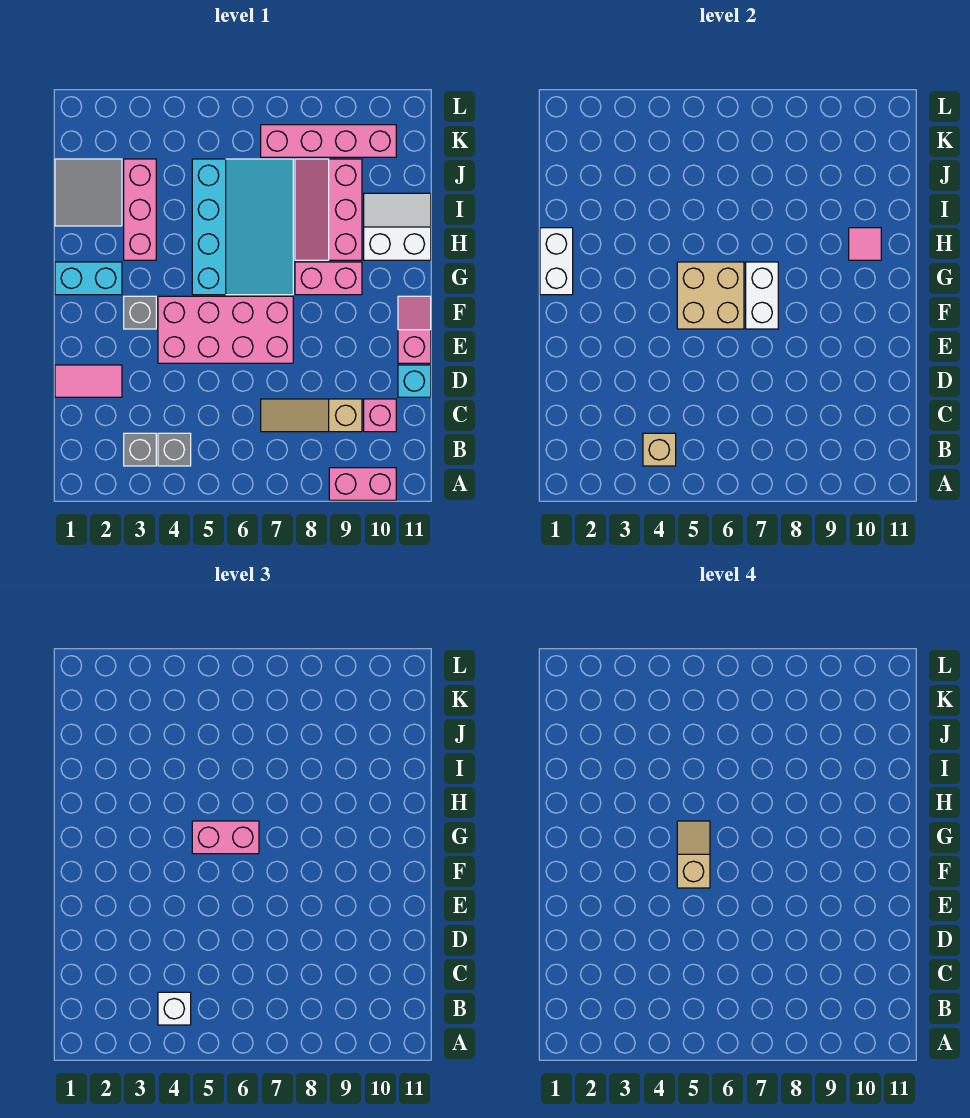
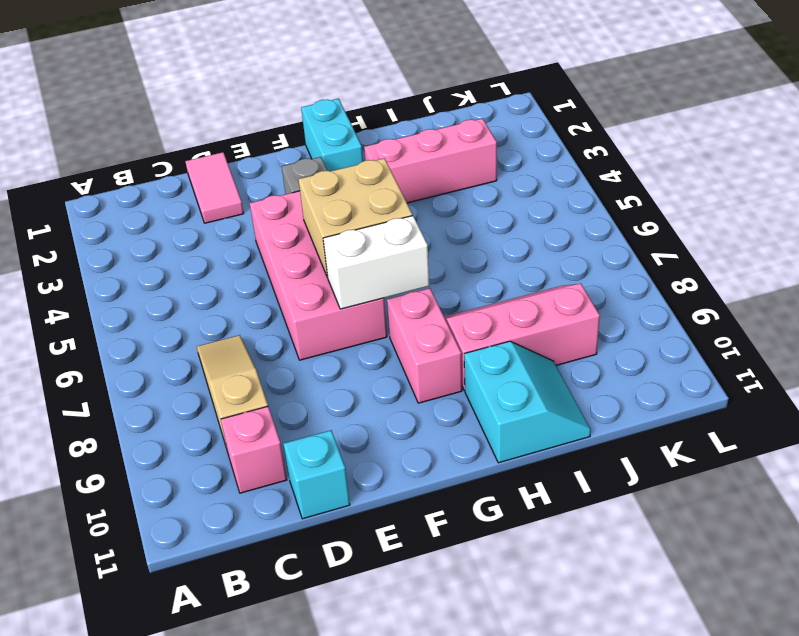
cyan 2x2 slope [464,341,591,463] -> white 2x2 slope [364,193,431,260]
none -> pink 1x2 brick [329,468,396,500]
none -> grey 1x1 brick [124,433,156,466]
none -> grey 1x1 brick [158,433,191,466]

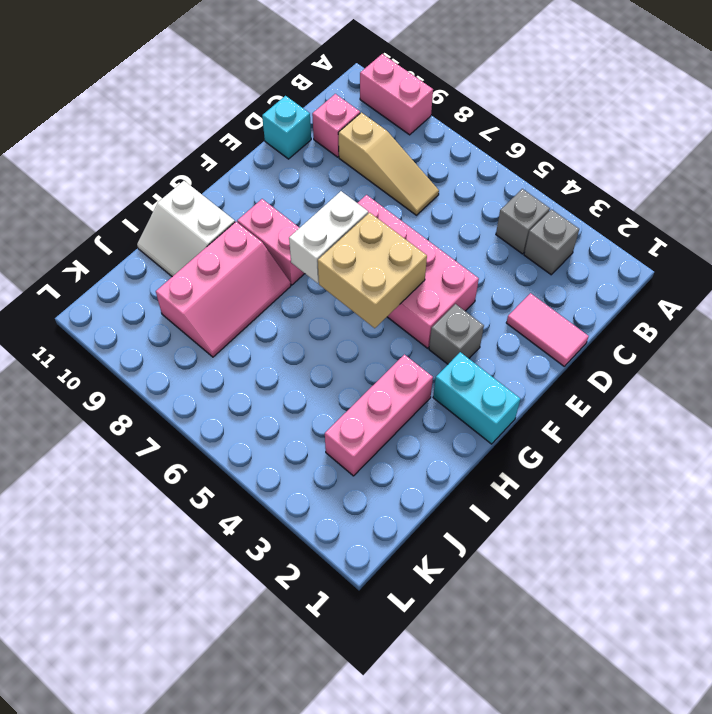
none -> pink 1x2 slope [398,296,431,363]
none -> cyan 3x4 slope [192,159,293,295]
none -> grey 2x2 tile [55,159,122,226]

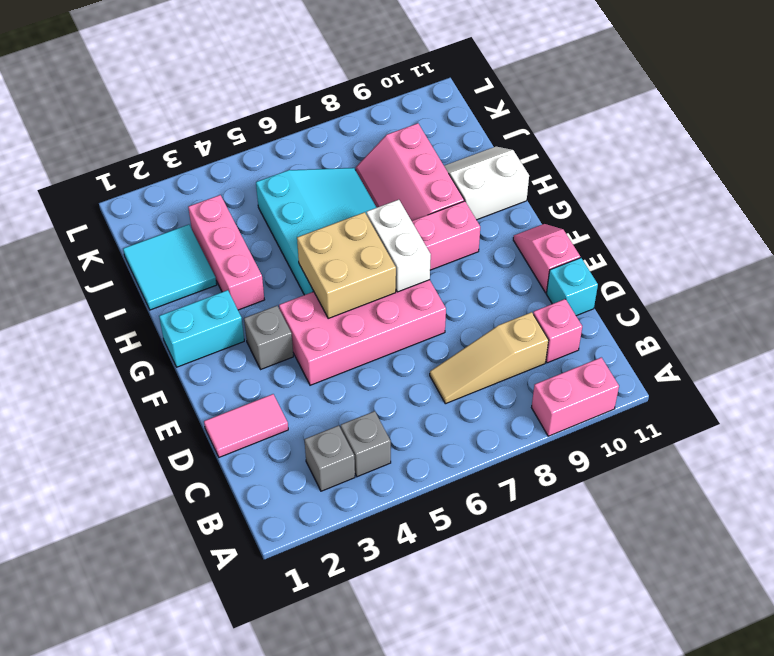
cyan 2x2 tile [123,225,217,310] -> grey 2x2 tile [55,159,122,226]
none -> pink 1x4 brick [261,125,396,157]
none -> tan 1x1 brick [643,433,676,466]
none -> white 1x2 brick [540,228,573,295]

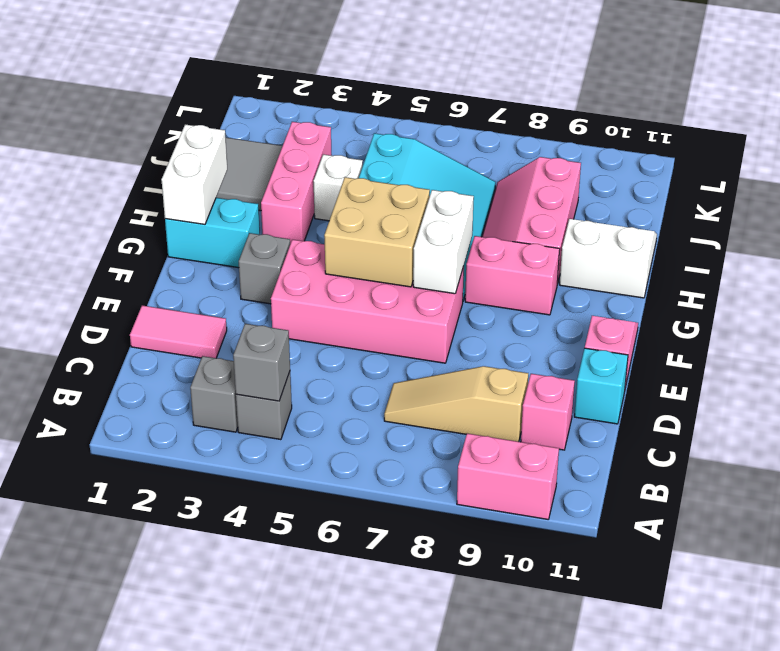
grey 1x1 brick [233,324,290,401] -> tan 1x1 brick [643,433,676,466]
white 1x1 brick [314,154,363,221] -> white 1x1 brick moved to [158,992,191,1025]
none -> pink 1x4 brick [261,125,396,157]
none -> pink 1x1 tile [849,228,881,260]
none -> pink 1x2 brick [192,821,259,854]

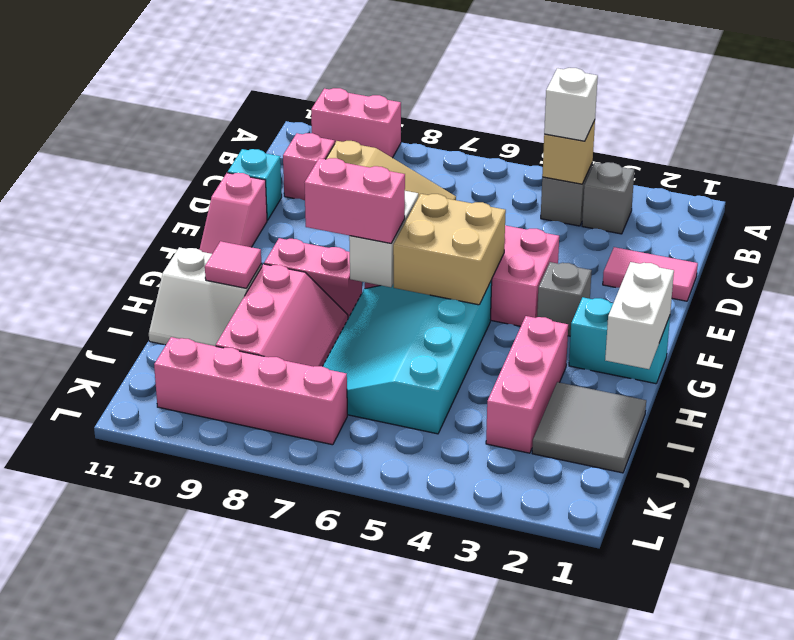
pink 1x2 brick [305,158,405,243] -> pink 1x2 brick moved to [192,821,259,854]
none -> tan 1x2 slope [677,821,710,888]

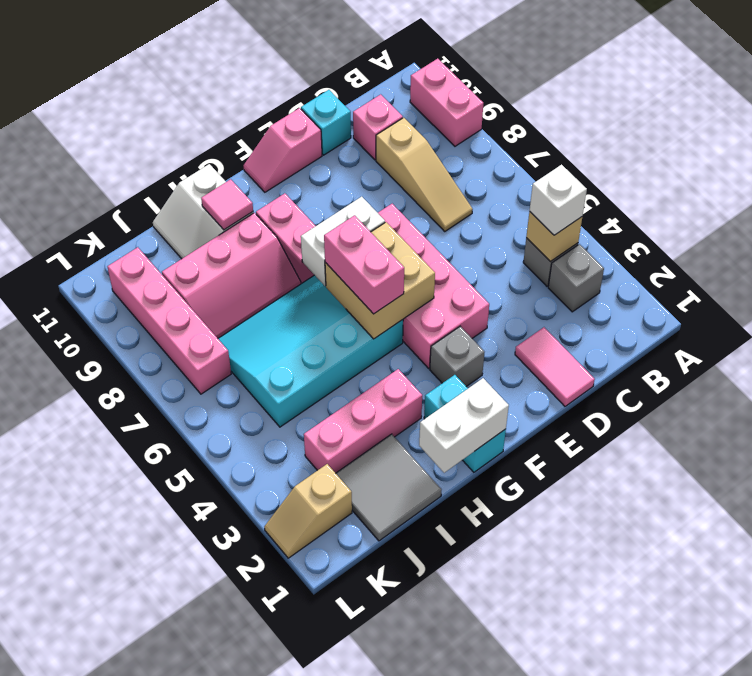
tan 1x2 slope [264,464,352,558] -> tan 1x2 slope moved to [677,821,710,888]

